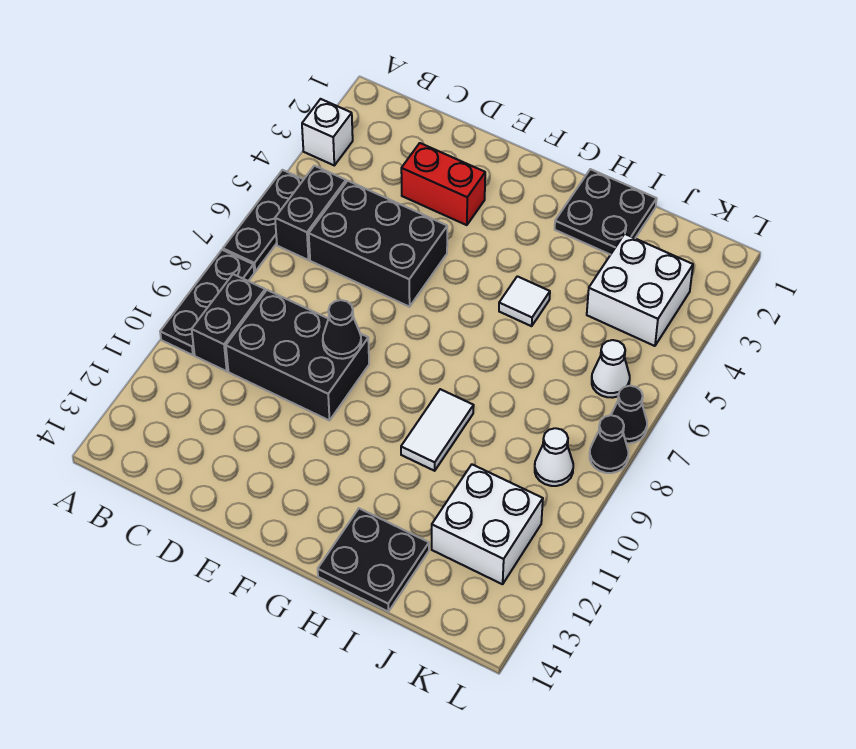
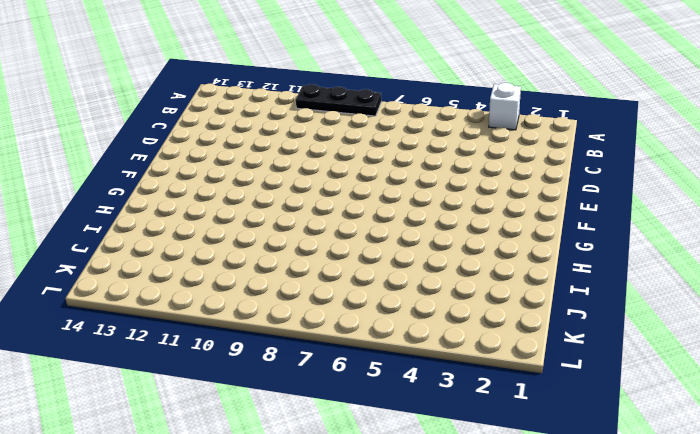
none -> black 1x3 plate [223,170,304,272]
none -> black 1x2 brick [275,166,346,260]
none -> black 1x2 brick [192,274,265,371]

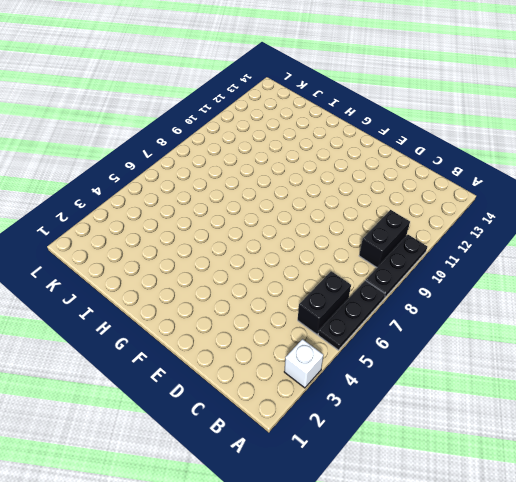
none -> black 2x3 brick [309,181,447,307]
none -> black 2x3 brick [226,290,369,421]
none -> red 1x2 brick [401,143,485,225]

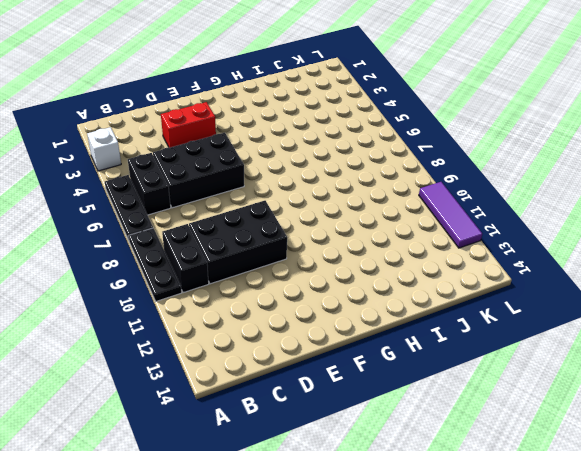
purple 1x3 tile [419,182,482,248] -> none
none -> black 2x2 plate [555,169,657,255]
none -> white 1x1 tile [499,276,550,326]
none -> white 1x2 tile [401,389,474,471]

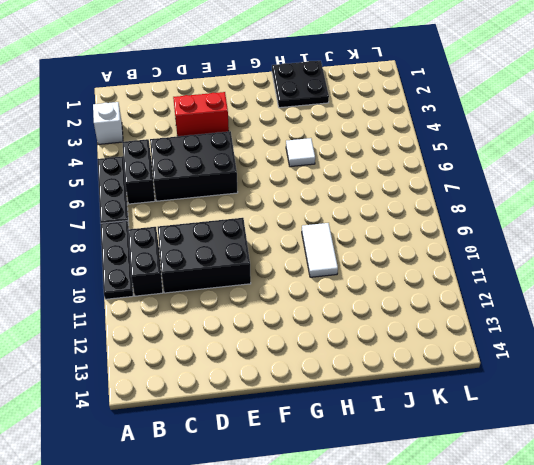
none -> black 2x2 plate [318,508,429,612]
none -> white 2x2 brick [587,234,693,346]
none -> white 2x2 brick [432,465,543,584]

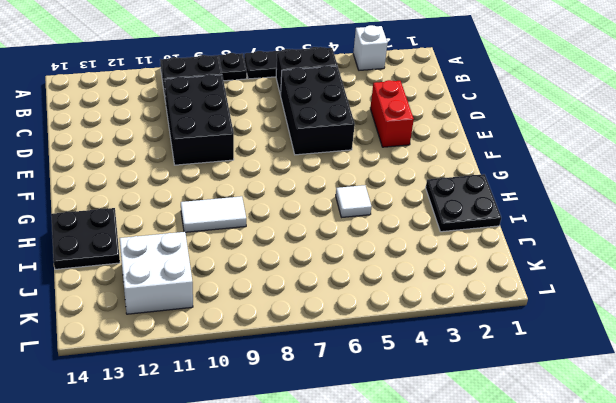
none -> white 2x2 brick [587,234,693,346]
none -> white 1x1 cone [592,340,630,398]
none -> white 1x1 cone [535,428,573,486]

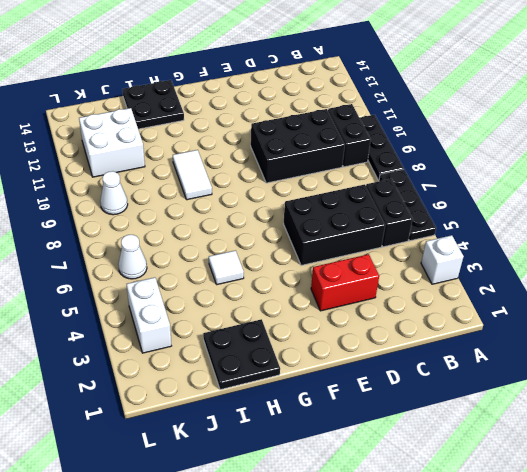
white 1x2 brick [127,277,171,353] -> white 2x2 brick [587,234,693,346]
none -> black 1x1 cone [611,386,647,443]
none -> black 1x1 cone [590,415,628,473]
none -> black 1x1 cone [323,300,361,359]

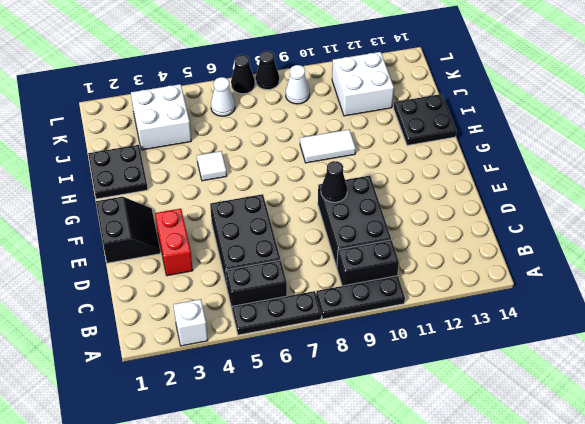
black 2x2 slope [96,197,160,263] -> none

